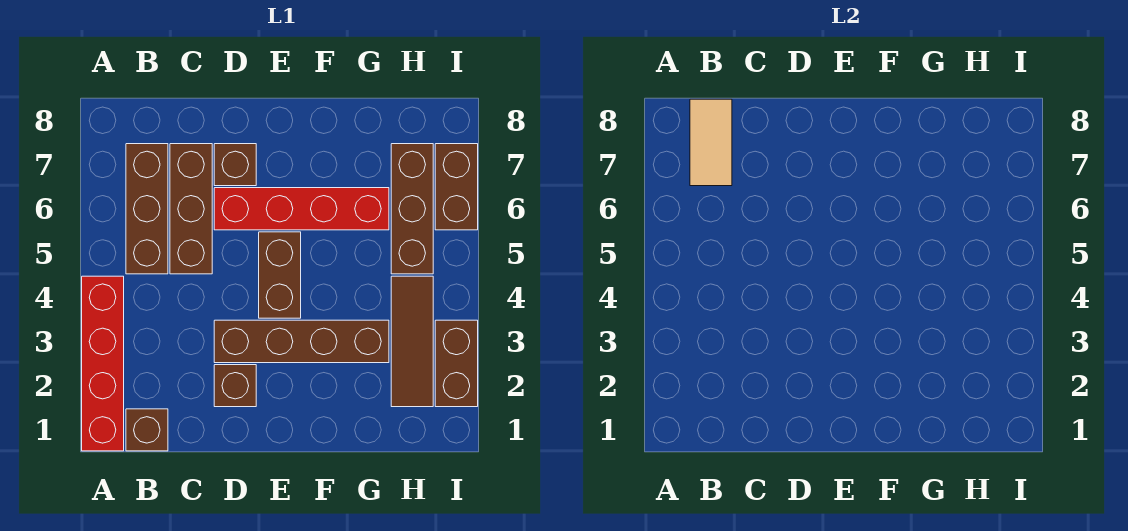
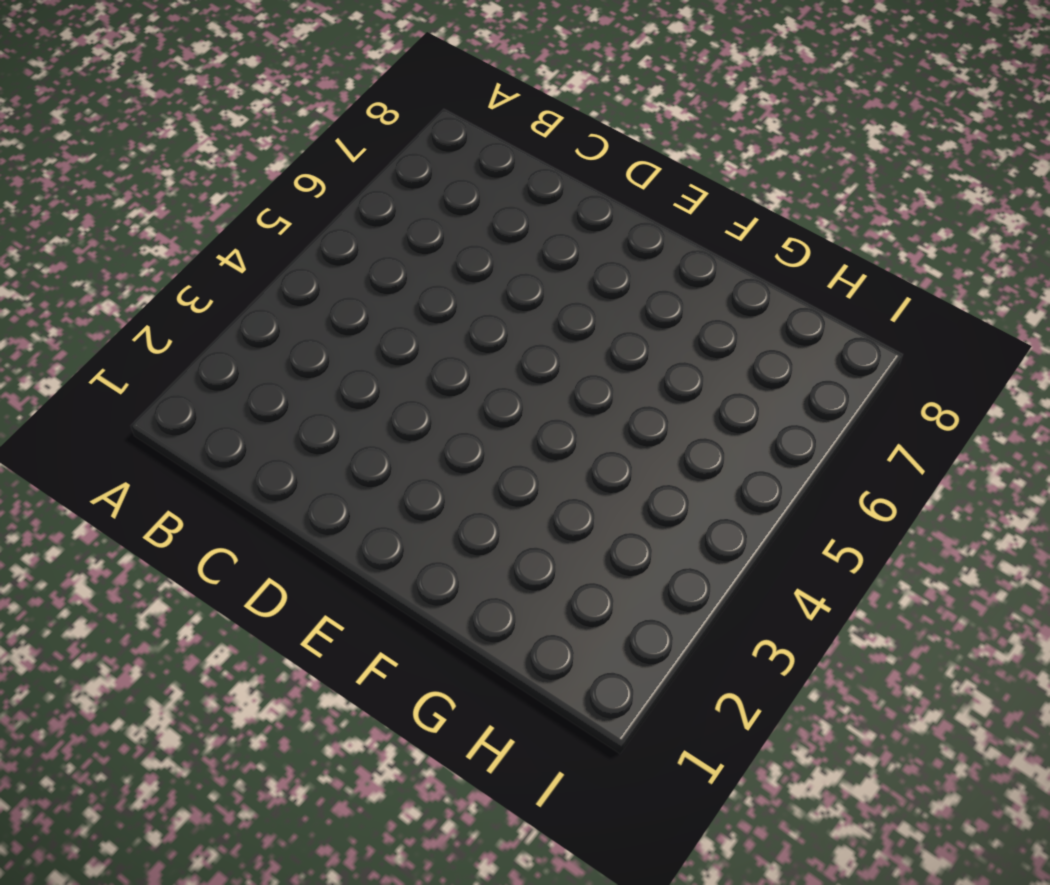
none -> red 1x4 brick [82,276,124,451]
none -> brown 1x1 brick [126,409,168,451]
none -> brown 1x3 brick [126,144,168,274]

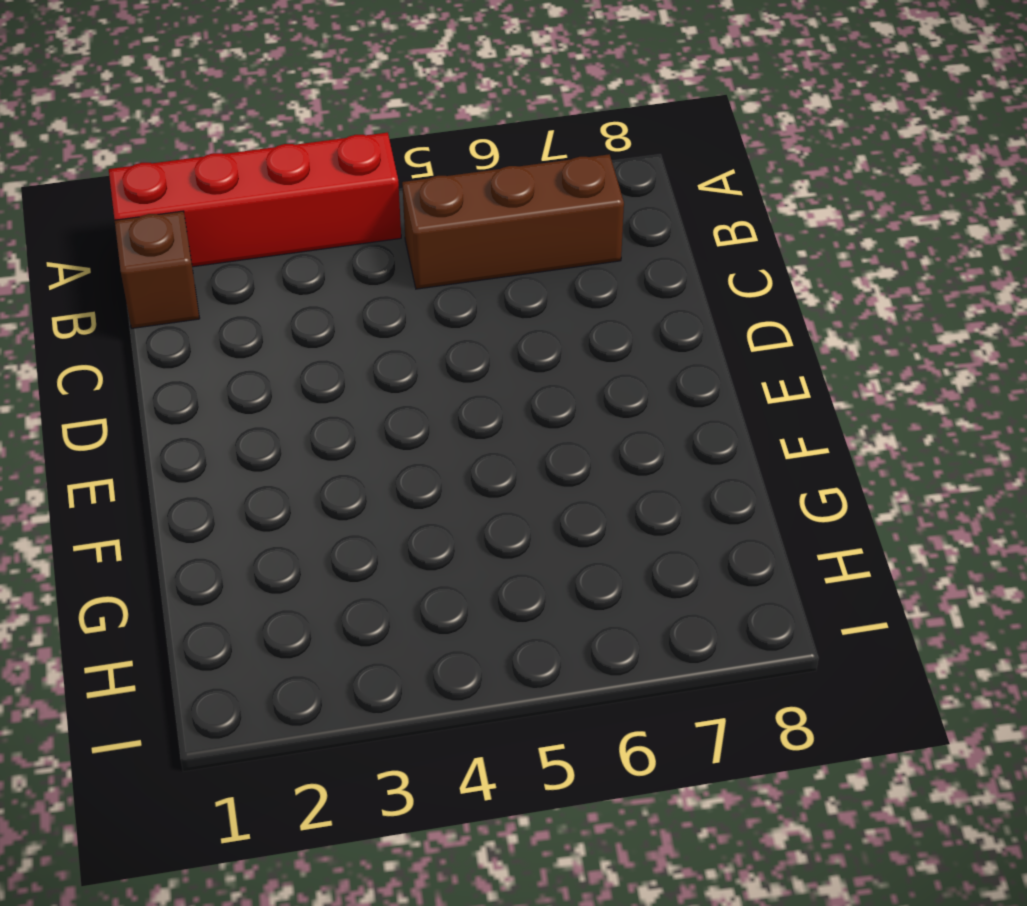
none -> brown 1x3 brick [170,144,212,274]
none -> brown 1x1 brick [214,365,256,407]
none -> brown 1x4 brick [214,320,389,363]

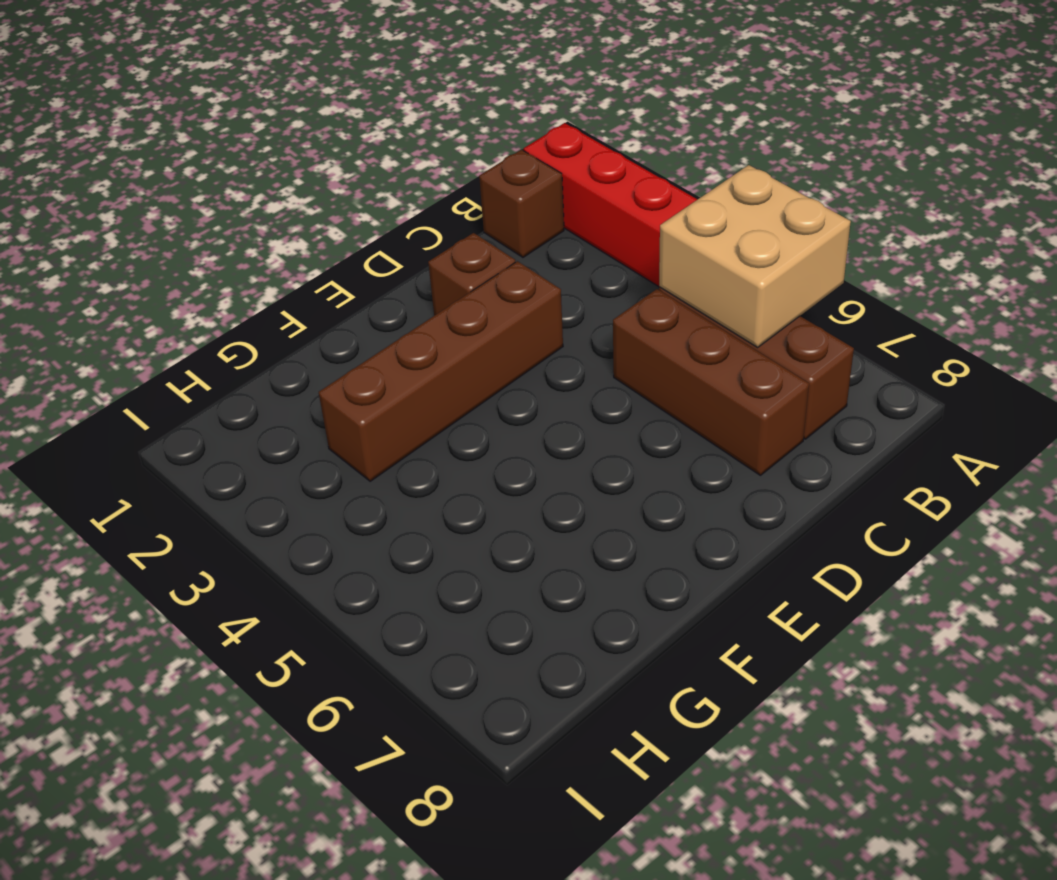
tan 2x2 brick [659,165,851,347] -> none
none -> red 1x4 brick [214,188,389,230]
none -> brown 1x1 brick [214,144,256,186]
none -> brown 1x2 brick [259,232,301,318]

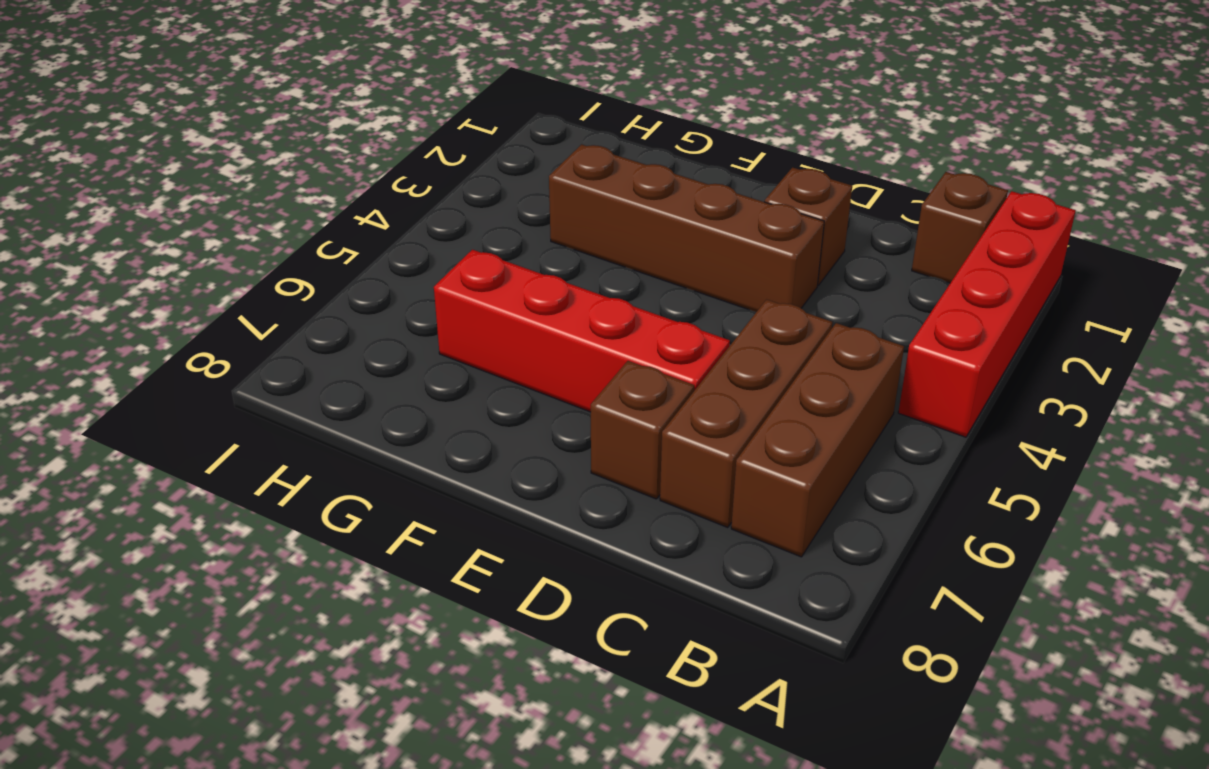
none -> brown 1x2 brick [259,232,301,318]
none -> brown 1x3 tile [391,276,433,407]
none -> brown 1x3 brick [391,144,433,274]

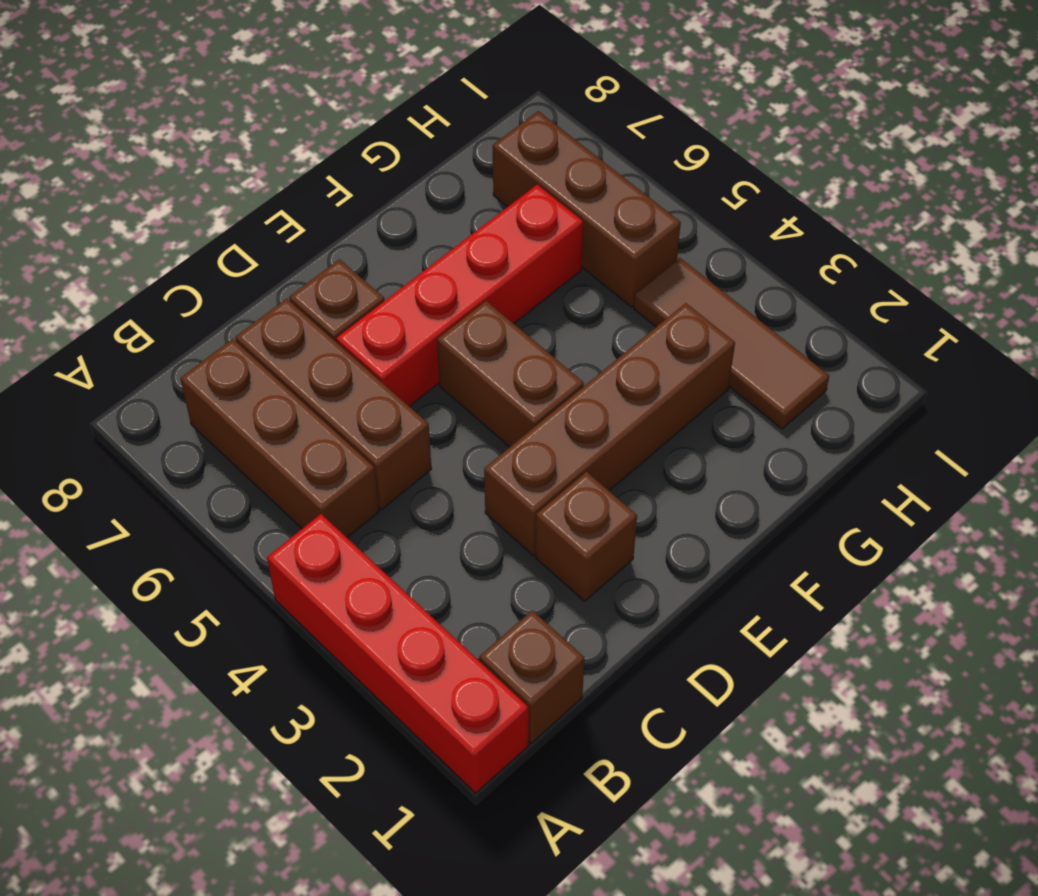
none -> brown 1x2 brick [435,320,478,407]
none -> brown 1x2 brick [435,144,478,230]
none -> tan 1x2 tile [690,99,732,186]

